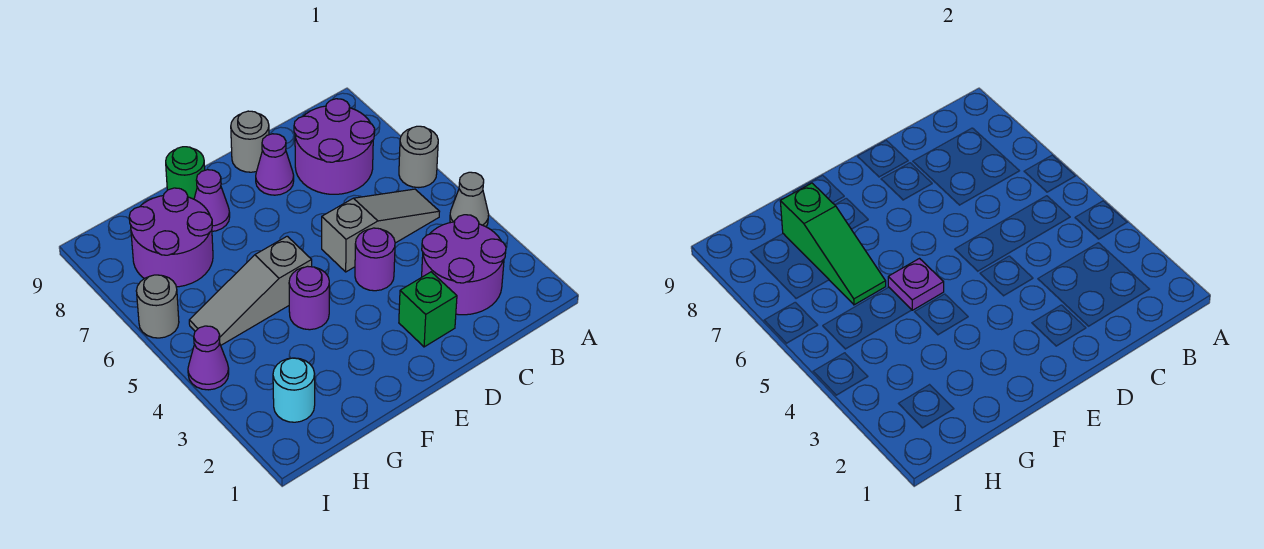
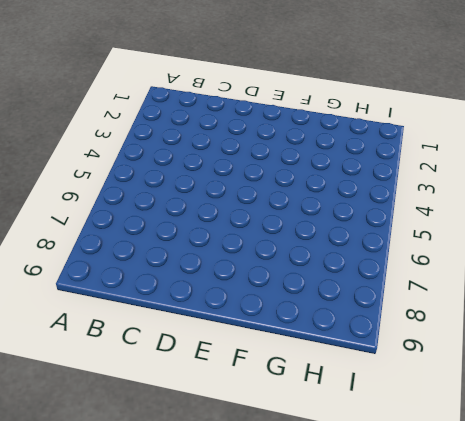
none -> grey 1x1 cone [450,172,489,227]
none -> grey 1x1 round brick [399,126,438,188]
none -> purple 2x2 round brick [422,215,506,315]

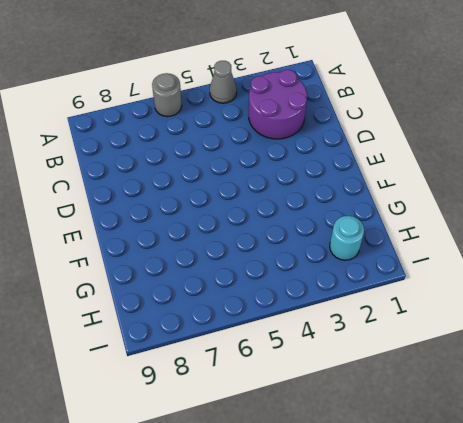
none -> grey 1x3 slope [322,189,440,272]
none -> purple 2x2 round brick [294,99,375,194]
none -> green 1x1 brick [399,272,457,347]

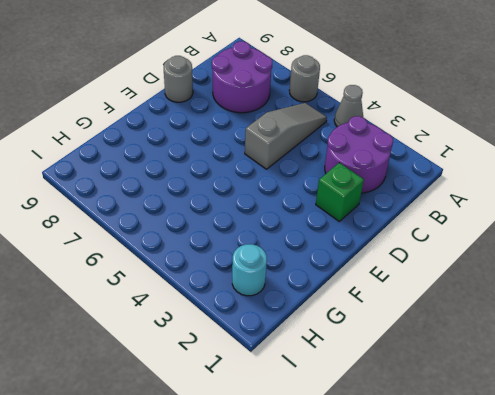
none -> purple 1x1 round brick [355,228,395,291]
none -> purple 1x1 cone [256,134,294,195]
none -> purple 1x1 round brick [289,266,329,330]

